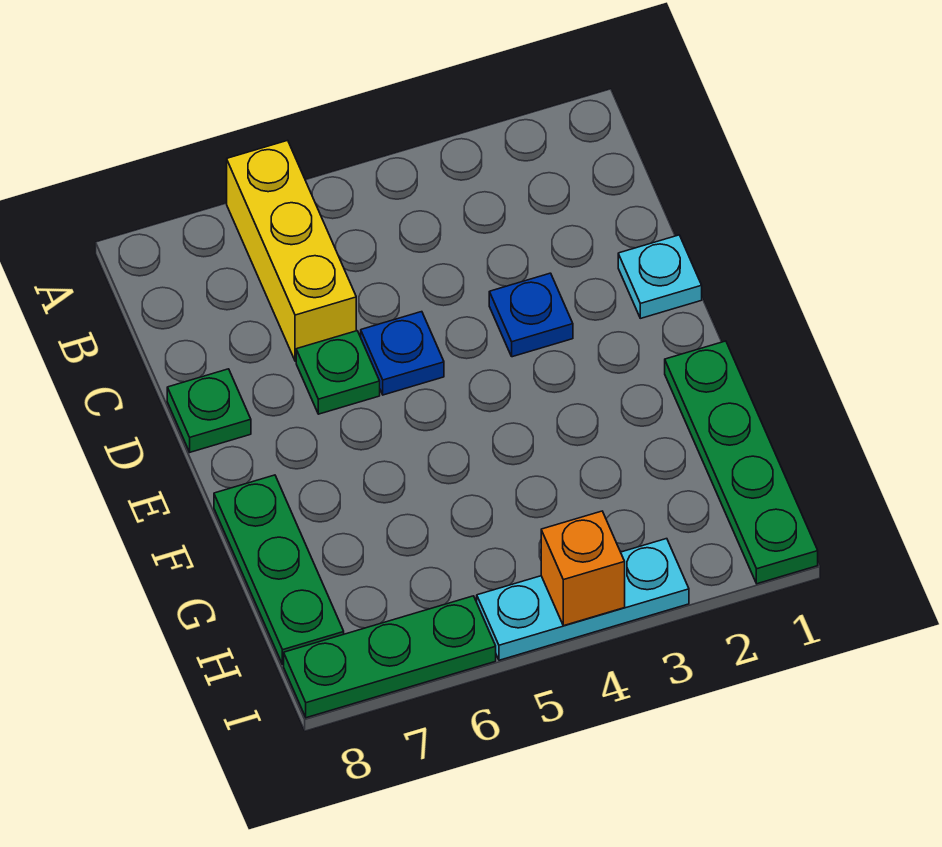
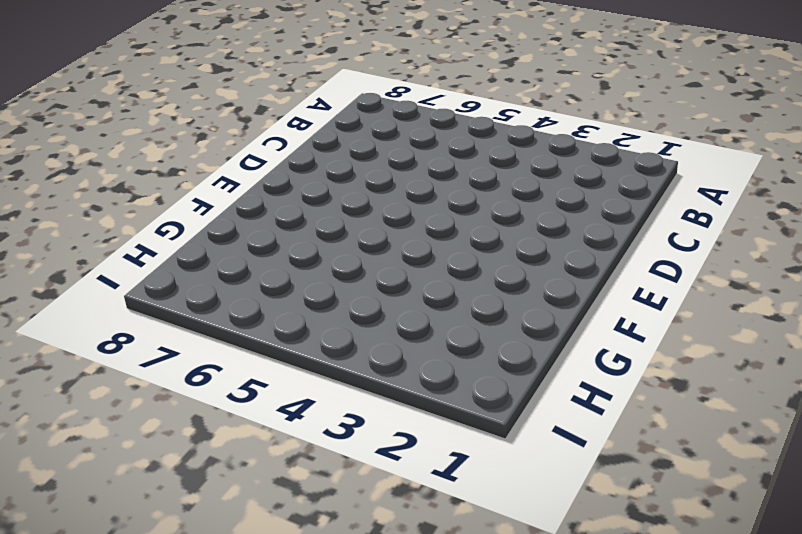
none -> yellow 1x3 brick [227,140,356,361]
none -> cyan 1x1 plate [618,235,702,318]

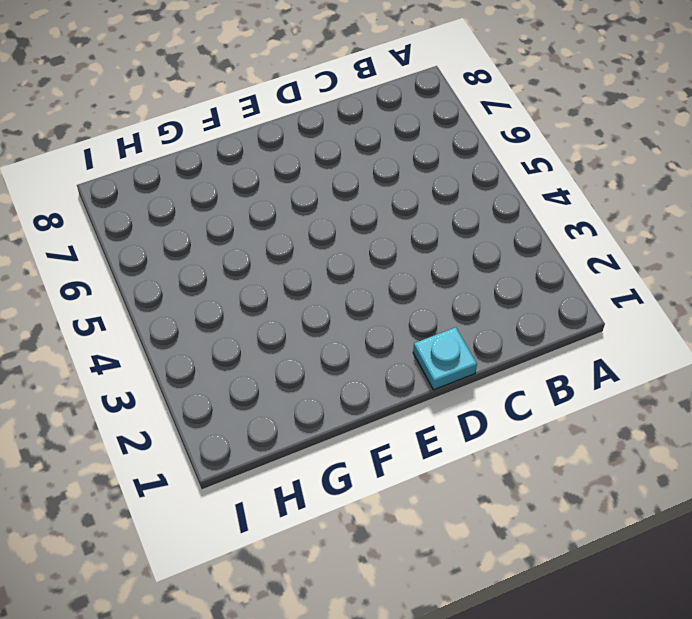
none -> yellow 1x3 brick [227,140,356,361]
none -> blue 1x1 plate [489,273,573,357]

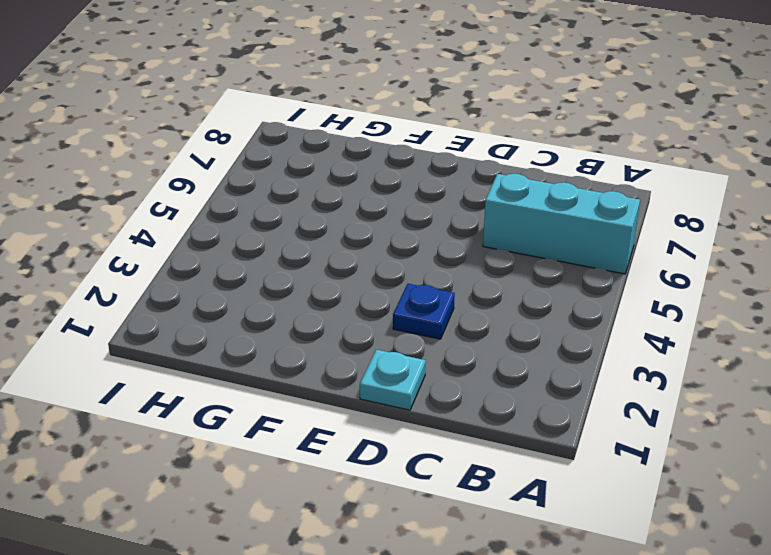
cyan 1x3 brick [483,174,640,274] -> yellow 1x3 brick [227,140,356,361]
none -> blue 1x1 plate [361,312,444,395]
none -> green 1x1 plate [296,331,380,414]

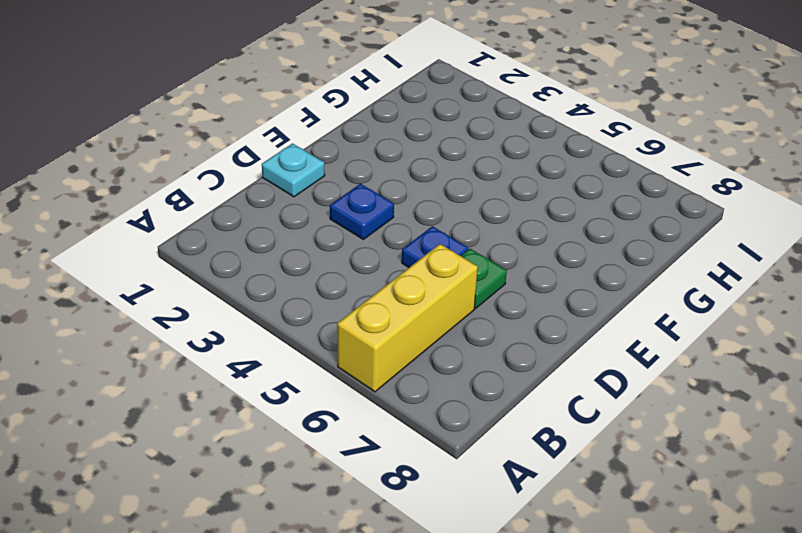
none -> green 1x1 plate [167,369,251,452]
none -> green 1x4 plate [665,341,818,584]

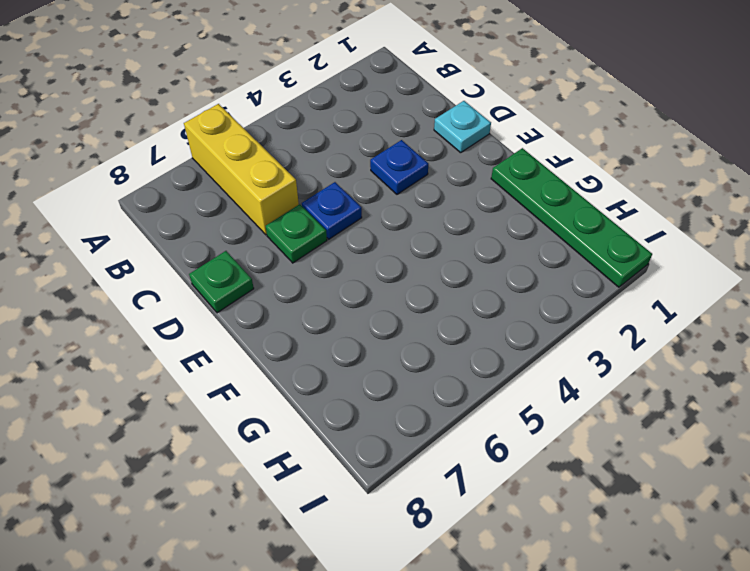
none -> green 1x3 plate [214,475,344,665]
none -> cyan 1x3 plate [477,539,689,660]

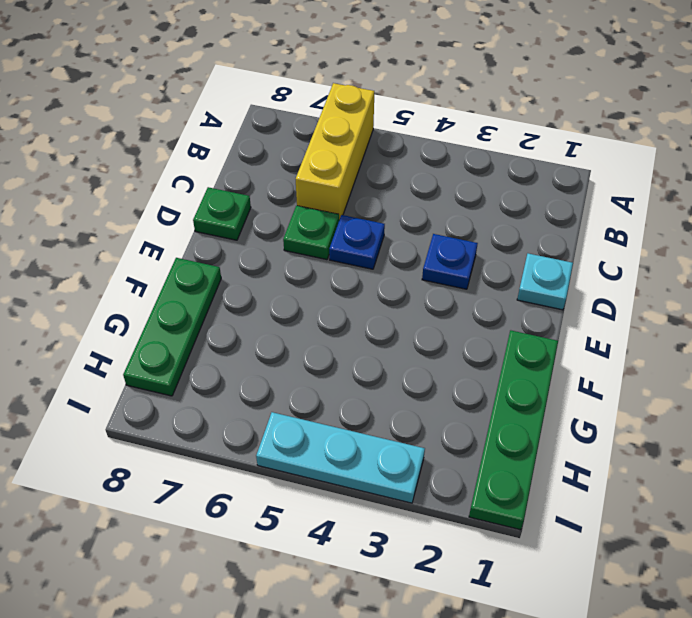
none -> green 1x3 plate [284,596,496,718]
none -> orange 1x1 brick [541,511,625,626]

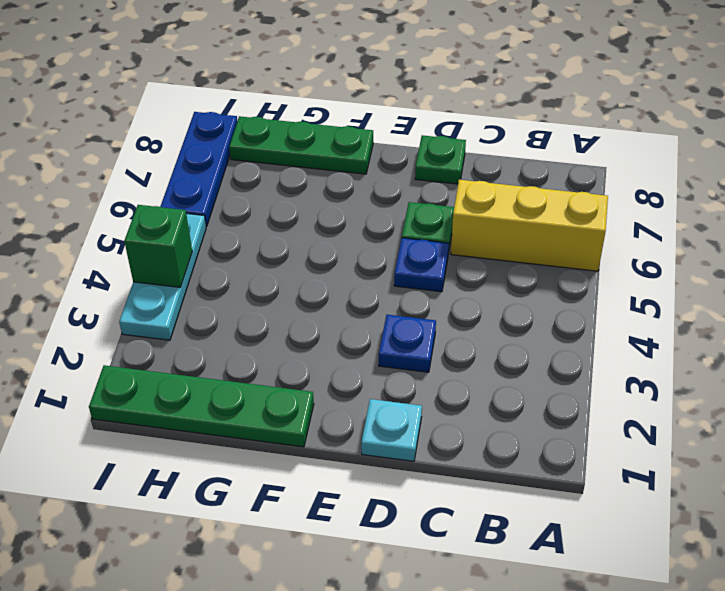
green 1x1 brick [124,205,192,287] -> orange 1x1 brick [541,511,625,626]
blue 1x3 plate [160,112,237,227] -> green 1x3 plate [284,596,496,718]

